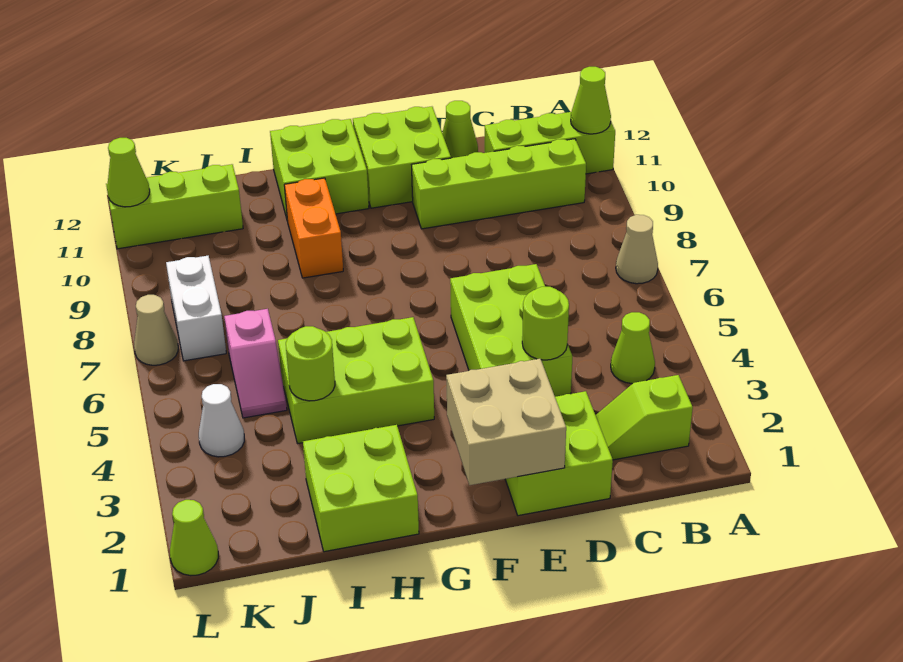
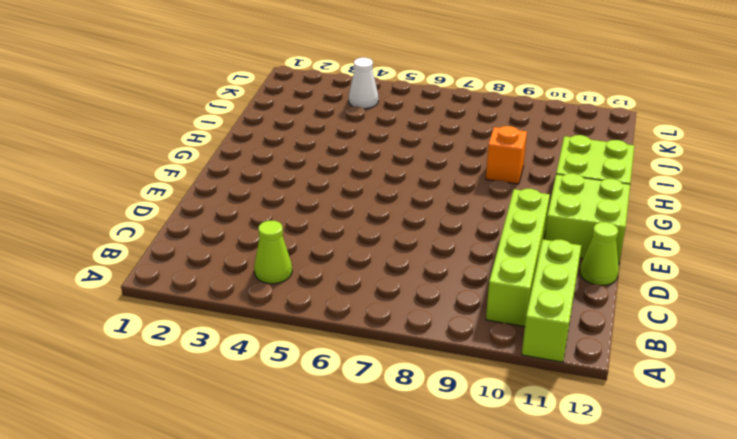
orange 1x1 brick [486,126,527,184] -> orange 1x2 brick [284,178,343,278]
none -> tan 1x1 cone [616,215,658,284]
none -> lime 1x2 slope [596,375,693,460]
none -> lime 2x2 brick [505,391,613,516]

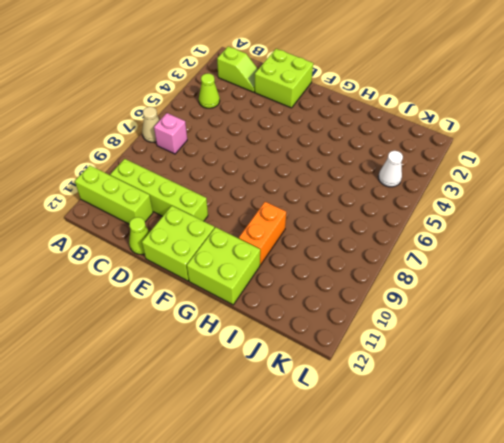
pink 1x1 brick [154,113,187,154] -> none
none -> lime 2x3 brick [450,264,573,397]
none -> lime 2x3 brick [278,317,434,443]
none -> lime 2x2 brick [303,425,419,552]

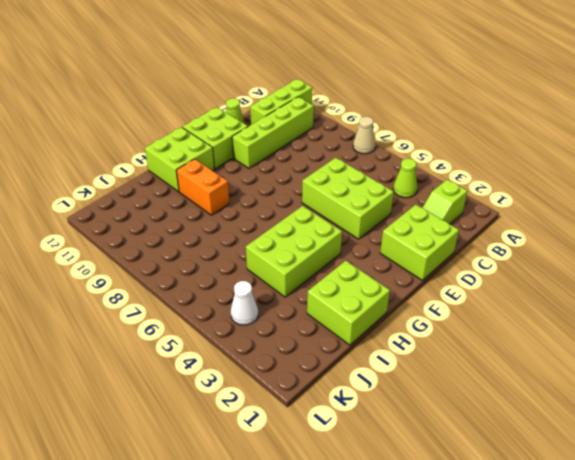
none -> pink 1x2 slope [224,309,287,418]
none -> lime 1x3 brick [106,164,243,249]
none -> white 1x2 brick [166,256,226,361]

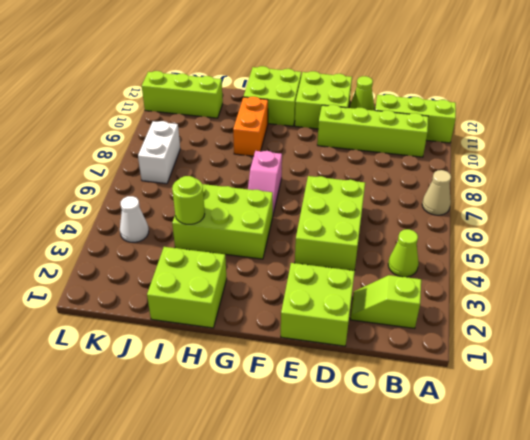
pink 1x2 slope [248,151,282,213] -> pink 1x2 slope moved to [224,309,287,418]
none -> lime 1x1 cone [170,500,218,576]
none -> tan 1x1 cone [134,295,178,365]
none -> lime 1x1 cone [571,67,611,134]

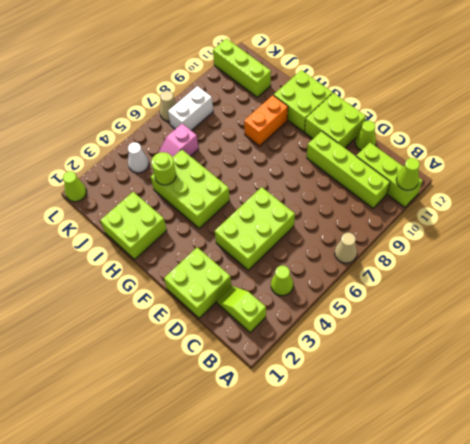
none -> lime 1x1 round brick [522,287,569,360]
none -> tan 2x2 brick [446,359,566,485]
none -> lime 1x1 cone [107,138,150,207]

